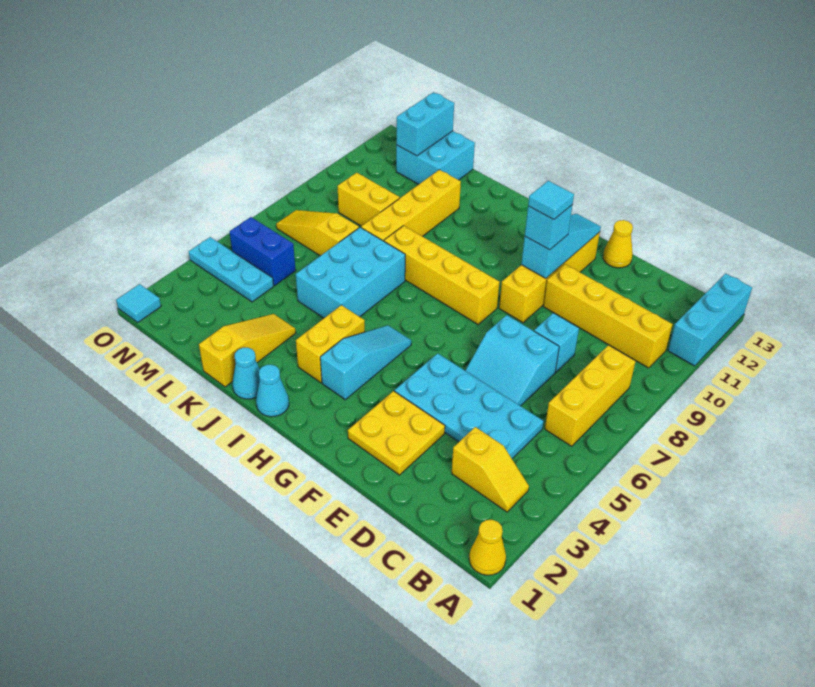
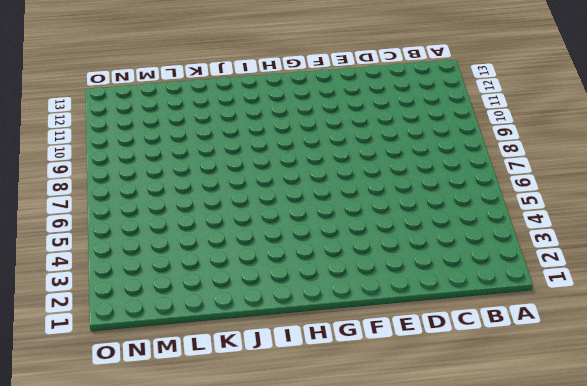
none -> yellow 1x1 cone [469,520,506,575]
none -> cyan 1x3 brick [668,273,752,366]
none -> yellow 1x2 slope [452,427,529,512]

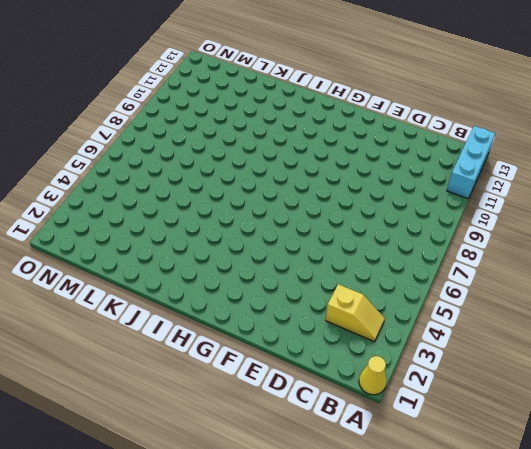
none -> yellow 1x3 brick [545,345,636,446]
none -> yellow 1x4 brick [543,264,672,368]
none -> cyan 2x4 plate [395,353,544,459]

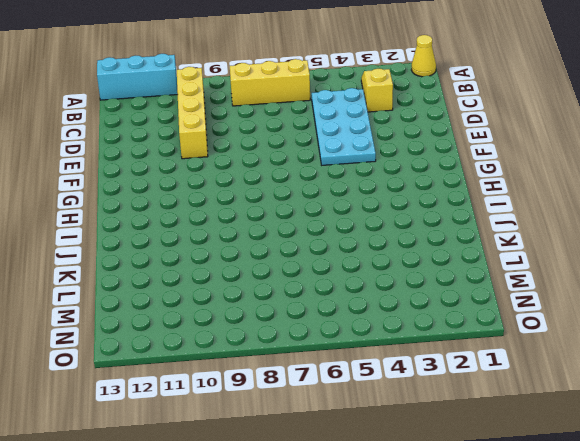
none -> cyan 2x2 slope [465,315,559,406]
none -> cyan 1x1 brick [534,313,579,372]
none -> yellow 2x2 plate [348,391,445,475]

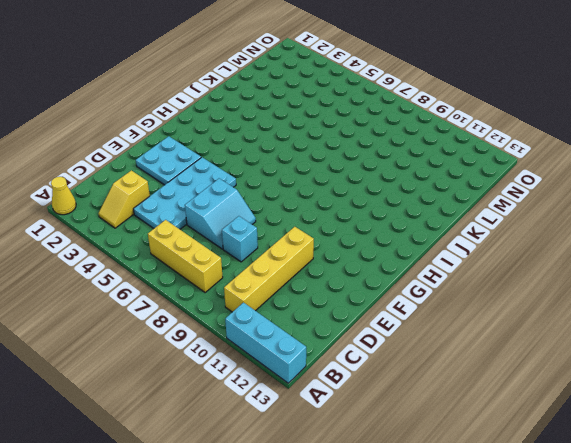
cyan 2x2 slope [185,178,256,249] -> cyan 2x2 slope turned to [465,315,559,406]
cyan 2x2 plate [136,136,201,185] -> yellow 2x2 plate [348,391,445,475]
none -> yellow 1x1 cone [603,220,633,268]
none -> yellow 1x4 brick [499,232,600,323]
none -> yellow 1x4 brick [384,226,500,324]

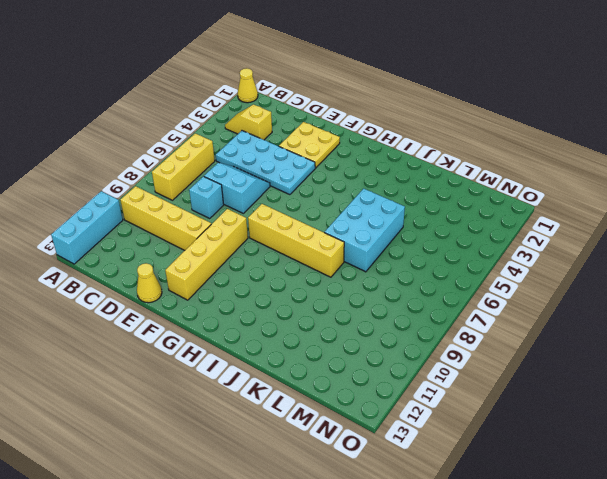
none -> cyan 1x3 slope [320,325,411,400]
none -> cyan 1x1 cone [256,365,289,417]
none -> yellow 1x2 brick [296,305,365,383]

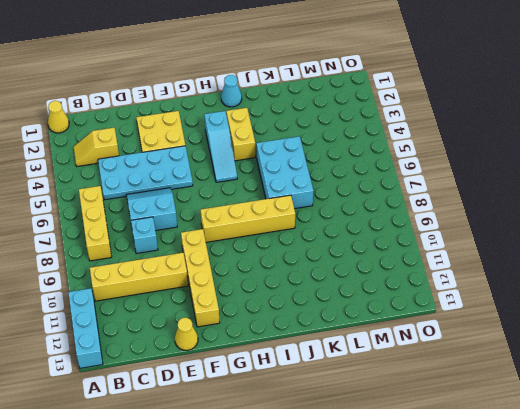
none -> cyan 1x1 cone [233,348,260,399]
none -> yellow 1x3 slope [199,314,296,387]
none -> yellow 1x4 brick [361,170,461,241]

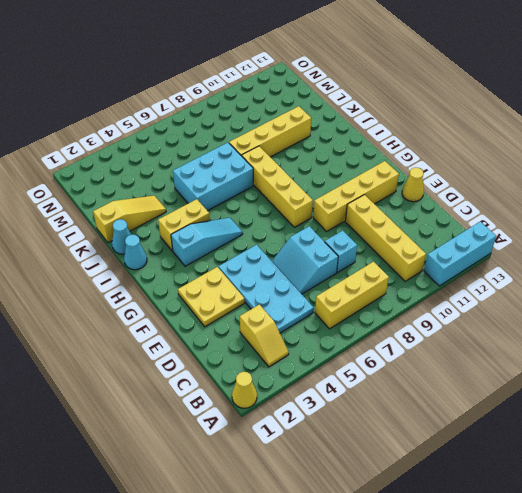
none -> yellow 1x3 slope [276,210,359,256]
none -> yellow 1x2 brick [338,173,400,226]
none -> cyan 2x2 brick [396,131,475,184]

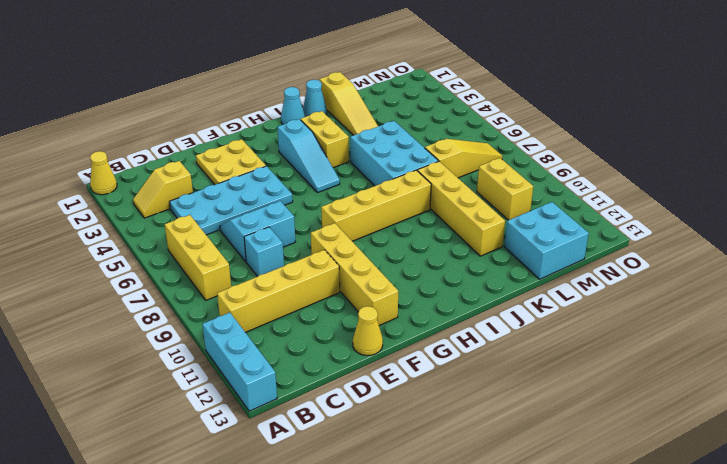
yellow 1x2 brick [477,158,533,220] -> yellow 1x2 brick turned to [338,173,400,226]
none -> cyan 1x3 plate [189,237,274,302]
none -> blue 1x2 brick [230,217,296,285]
none -> cyan 1x1 tile [116,284,161,322]

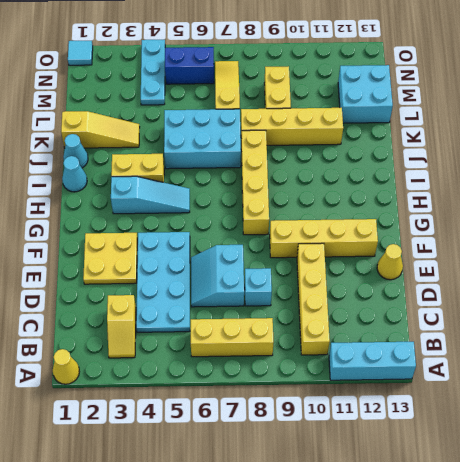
blue 1x2 brick [165,47,214,84] -> blue 1x2 brick turned to [230,217,296,285]
none -> cyan 1x3 slope [521,214,601,278]
none -> cyan 1x2 brick [396,92,454,156]
none -> cyan 1x1 brick [525,205,572,250]

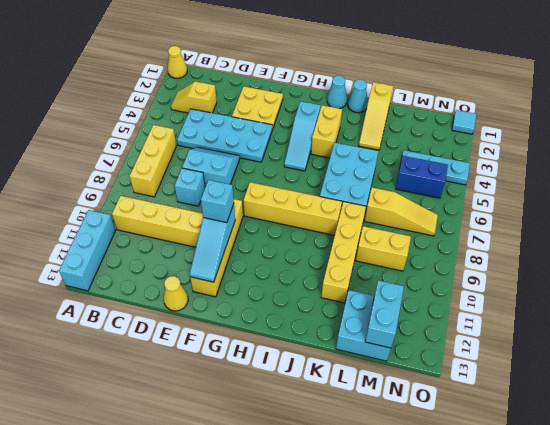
none -> cyan 1x1 tile [528,181,574,220]

